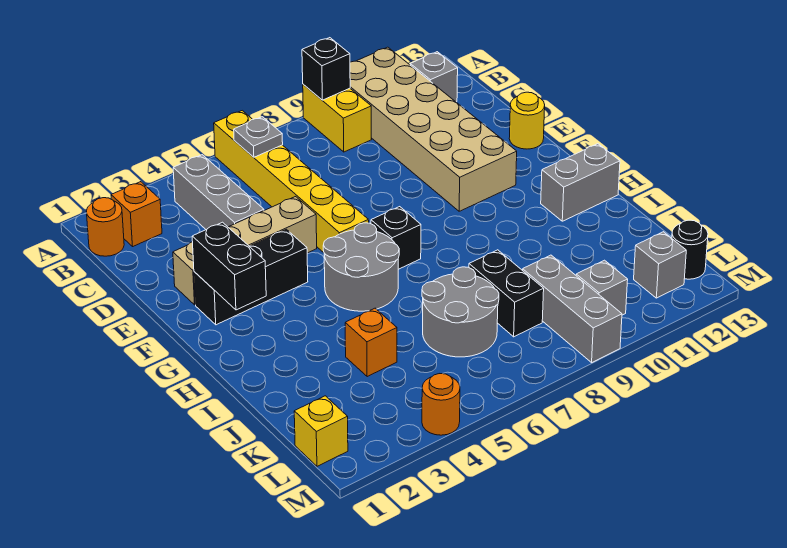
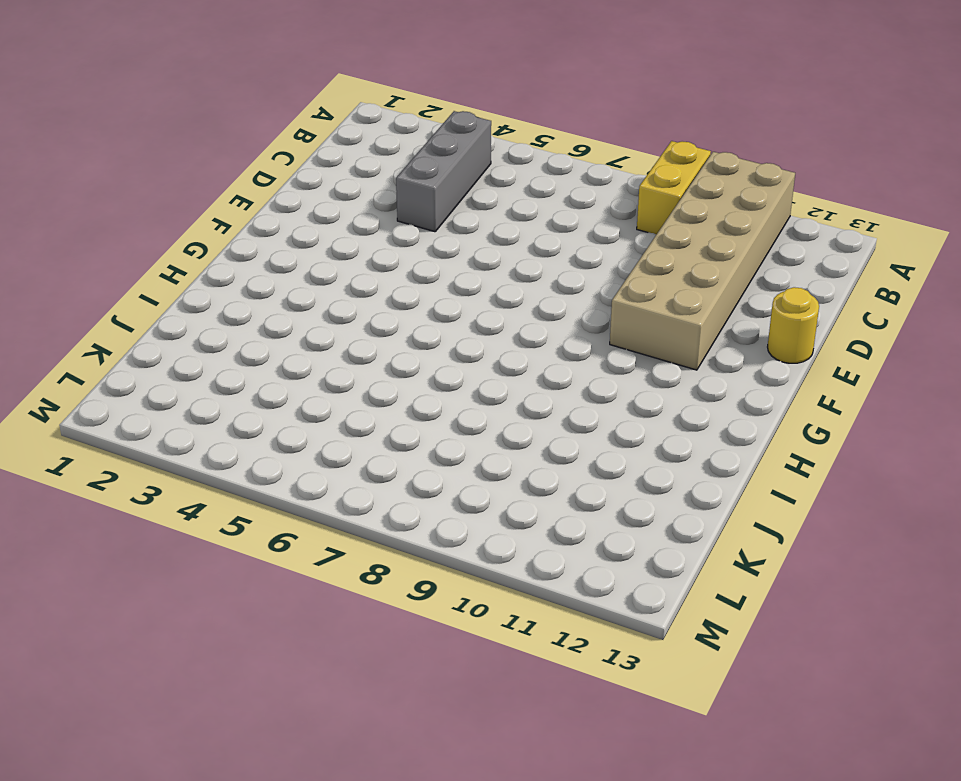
none -> yellow 1x6 brick [214,111,369,253]
none -> orange 1x1 round brick [86,198,124,256]
none -> orange 1x1 brick [111,182,162,246]

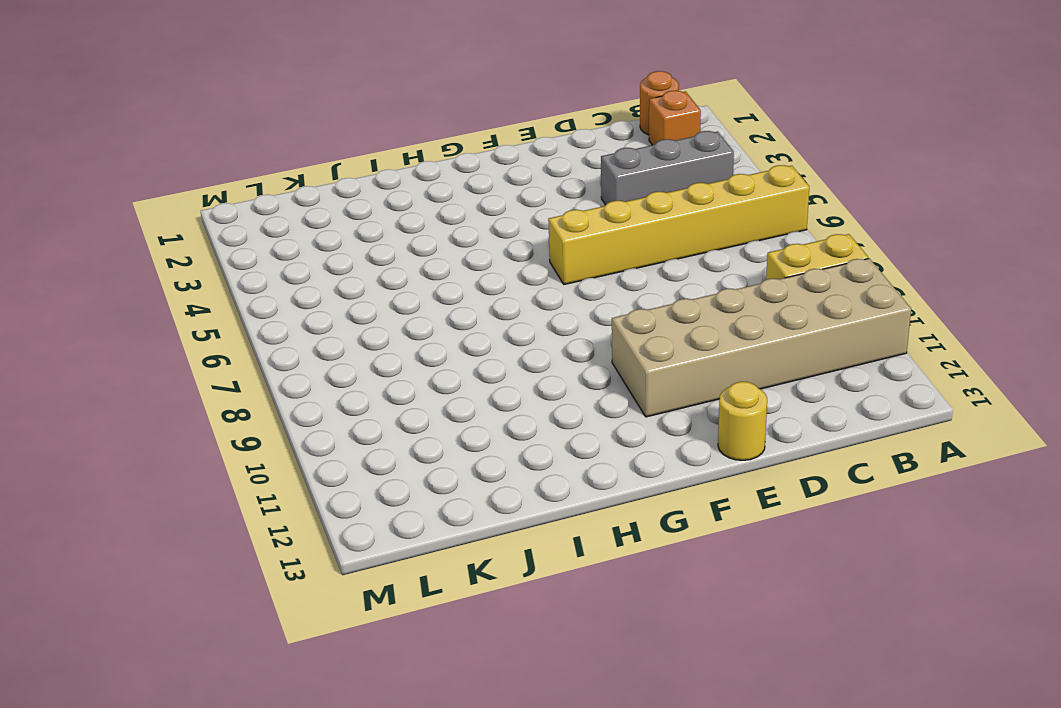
none -> grey 1x1 brick [410,52,458,102]
none -> tan 1x4 brick [173,197,317,305]
none -> black 1x3 brick [194,229,308,325]

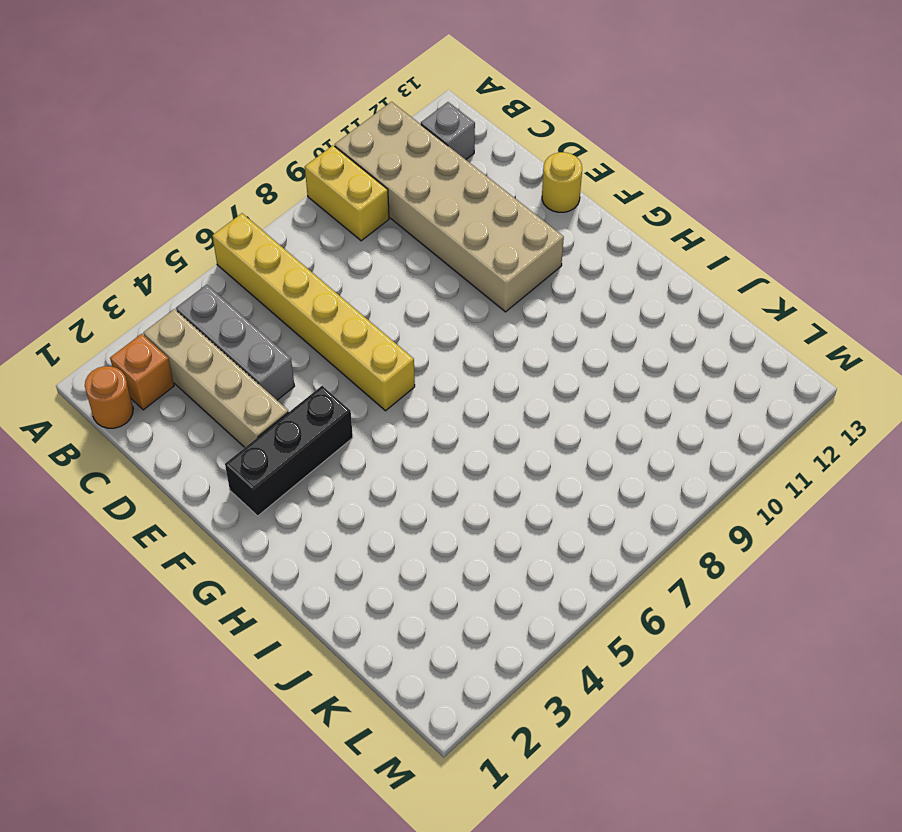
tan 1x4 brick [143,309,289,447] -> tan 1x4 brick turned to [173,197,317,305]
none -> grey 2x2 round brick [323,223,399,311]
none -> black 1x1 brick [371,207,421,269]
none -> grey 1x2 brick [541,144,620,221]

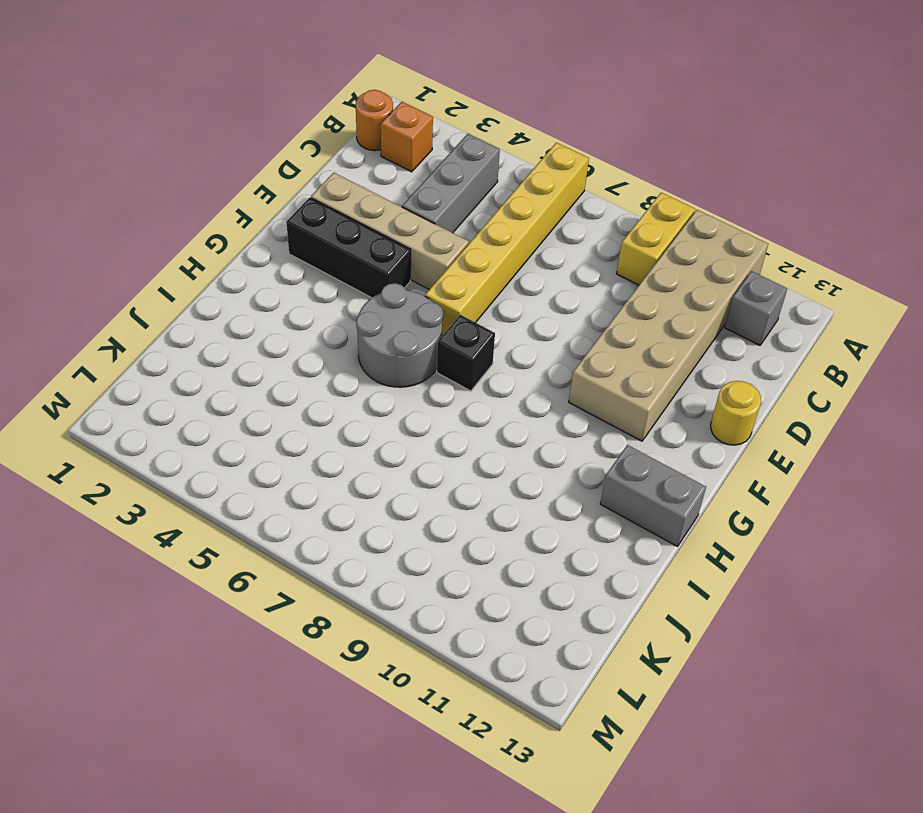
none -> orange 1x1 brick [345,308,397,377]
none -> grey 2x2 round brick [422,267,499,357]
none -> black 1x2 brick [469,250,544,337]

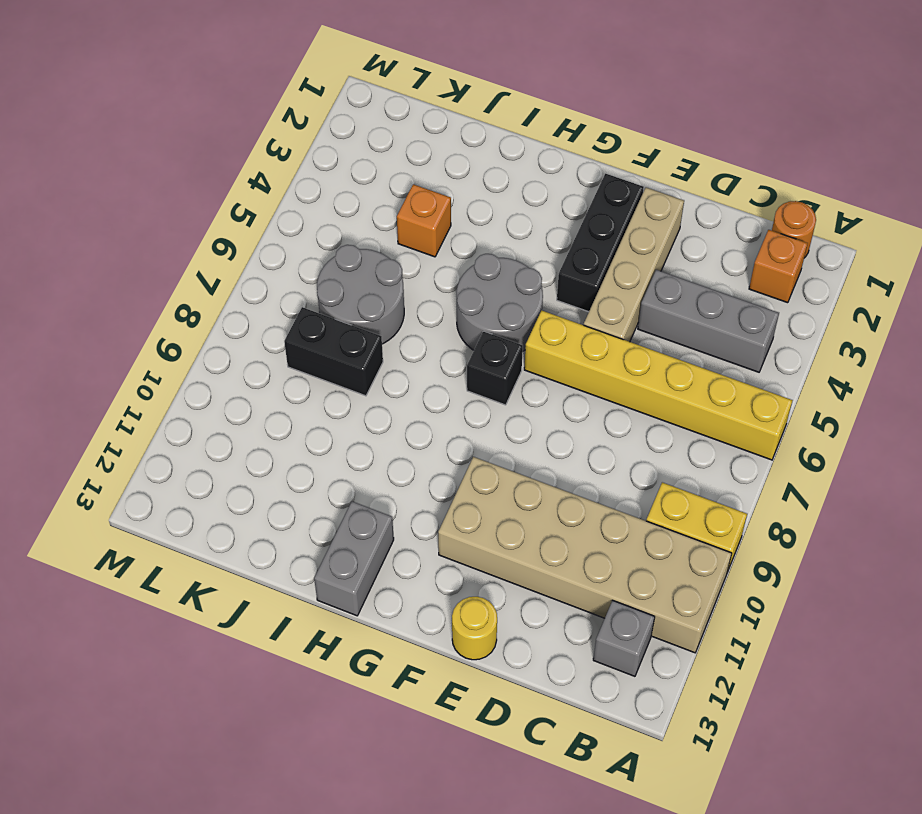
none -> grey 1x3 brick [523,255,622,362]
none -> yellow 1x1 brick [294,396,348,466]
none -> grey 1x1 brick [576,260,628,315]

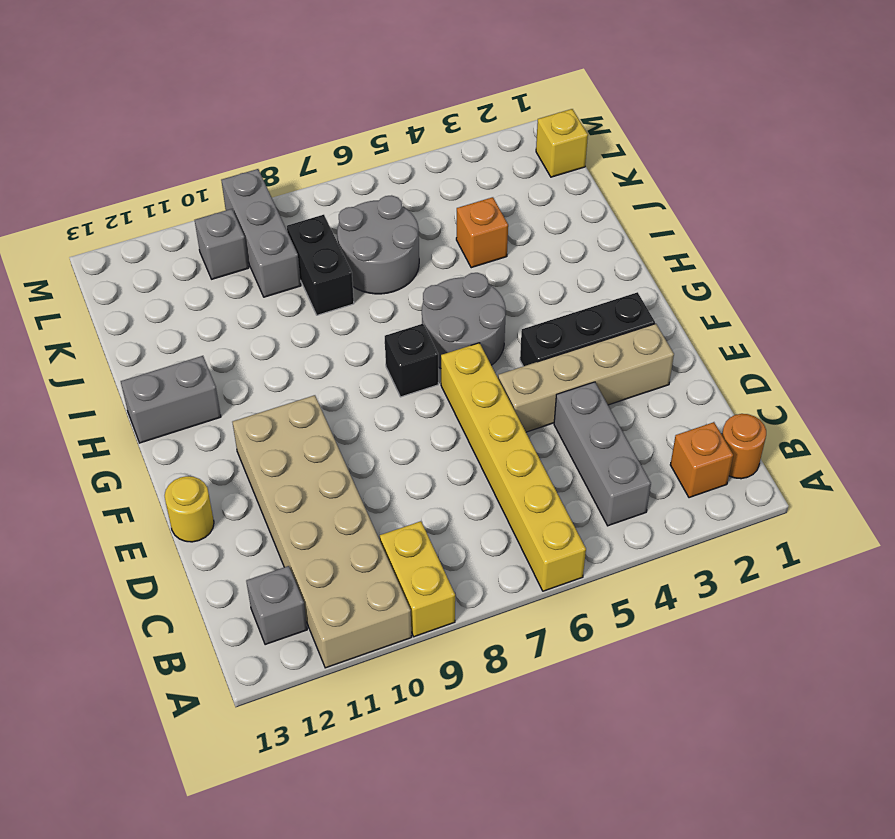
none -> grey 1x1 brick [634,232,686,298]
none -> black 1x1 round brick [672,220,708,279]
none -> orange 1x1 round brick [422,374,460,435]

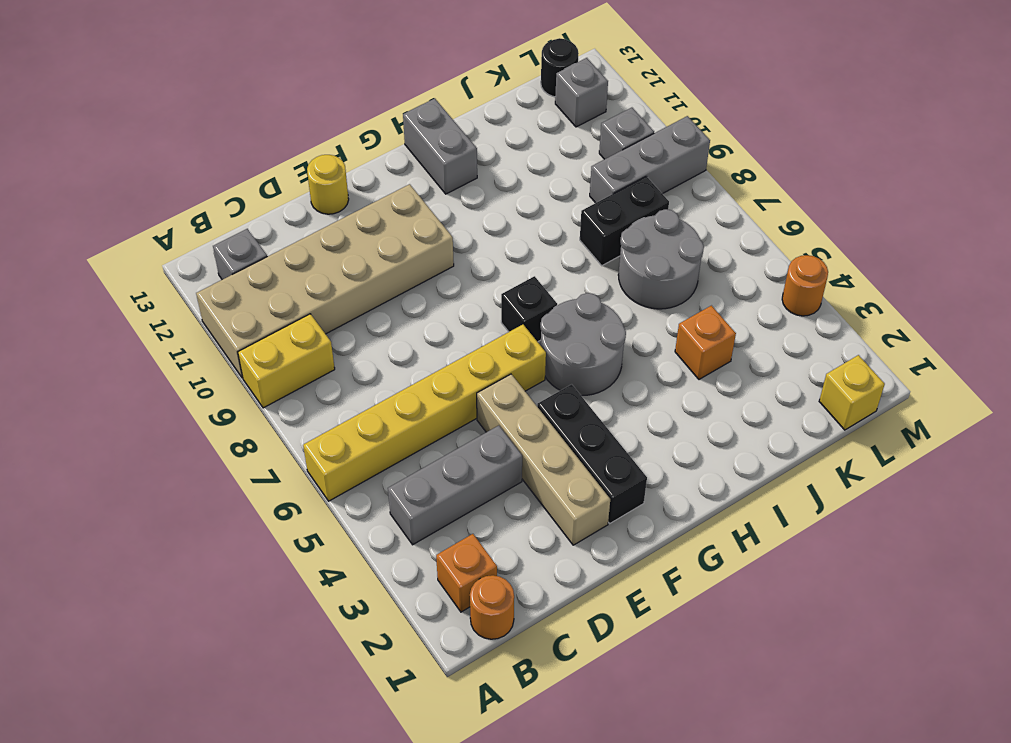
none -> black 1x1 brick [302,38,350,100]
none -> grey 1x1 plate [234,117,283,157]
none -> black 1x2 brick [192,222,266,310]

